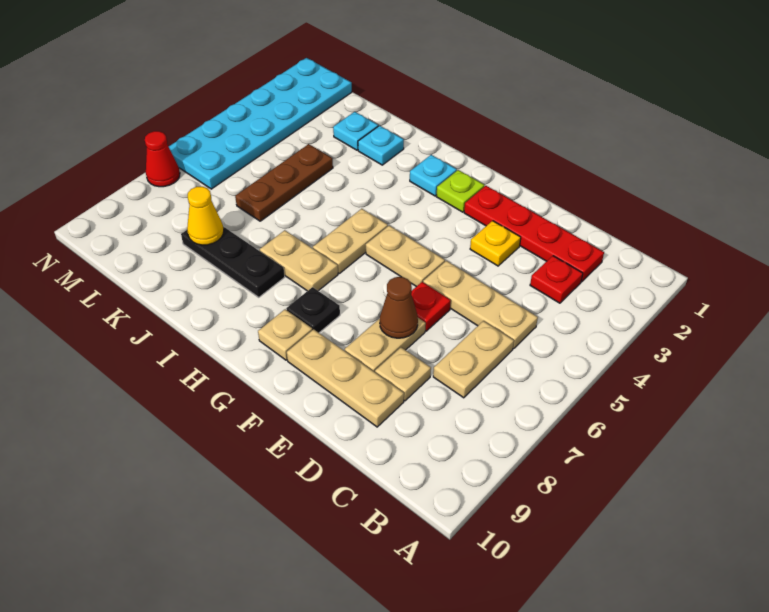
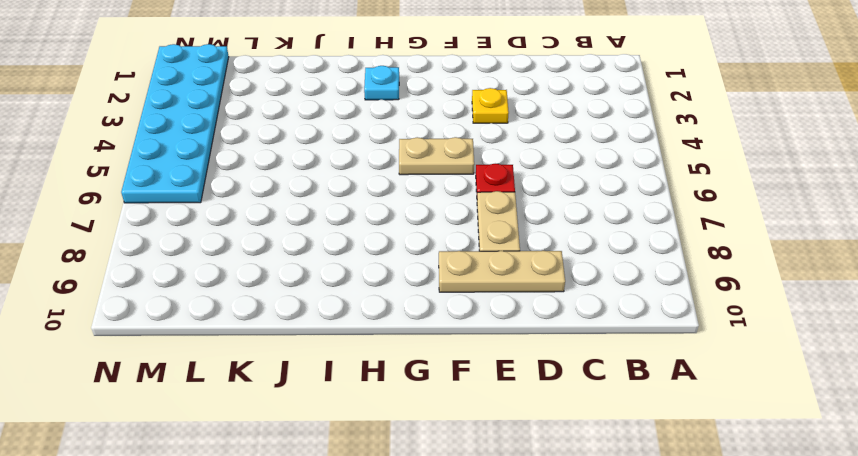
none -> red 1x4 plate [464,186,604,282]
none -> red 1x1 plate [530,256,583,303]
none -> tan 1x3 plate [423,261,538,349]

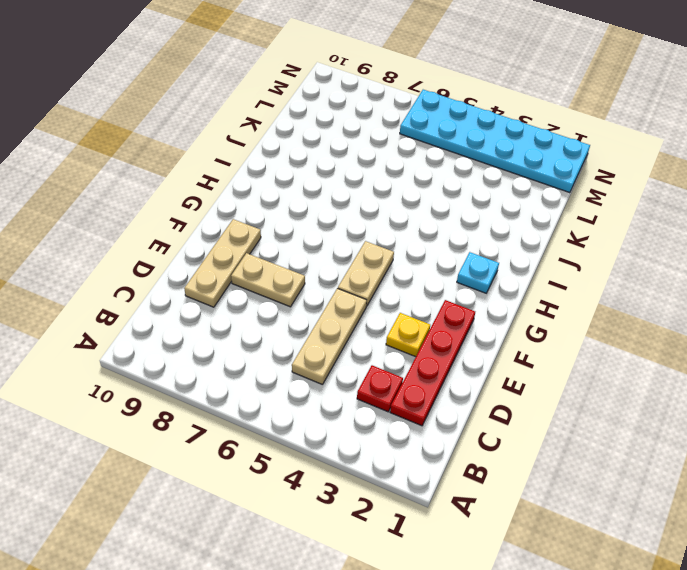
none -> tan 1x2 plate [433,321,514,398]
none -> tan 1x1 plate [375,347,431,401]
none -> red 1x1 plate [411,282,451,331]

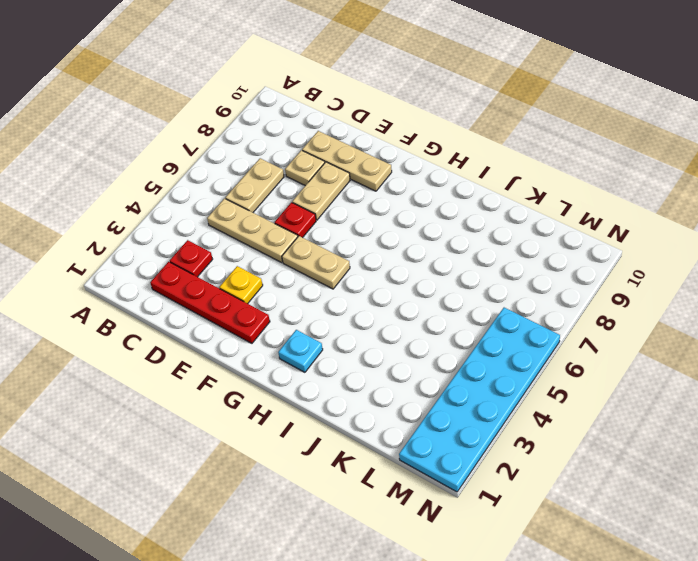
none -> lime 1x1 plate [437,170,484,212]
none -> black 1x1 plate [286,287,340,333]
none -> tan 1x1 plate [258,309,312,360]

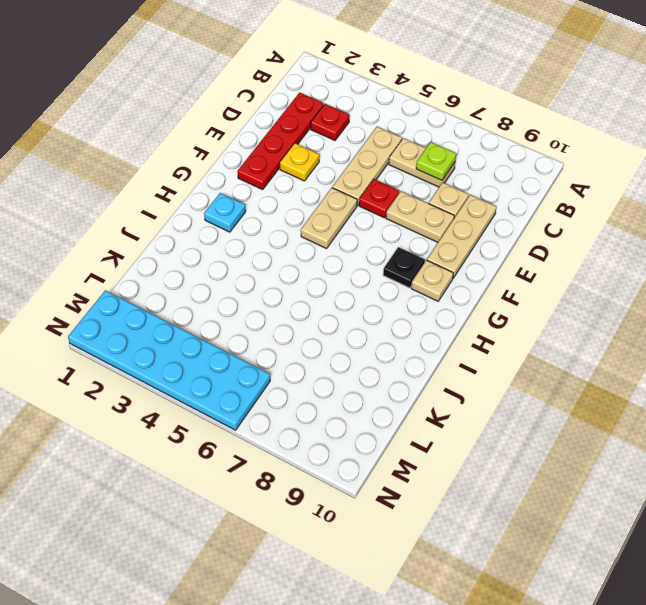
lime 1x1 plate [416,142,456,180] -> lime 1x1 plate moved to [437,170,484,212]
none -> tan 1x2 plate [313,209,388,273]
none -> tan 1x2 plate [260,230,338,291]
none -> black 1x3 plate [181,227,285,297]

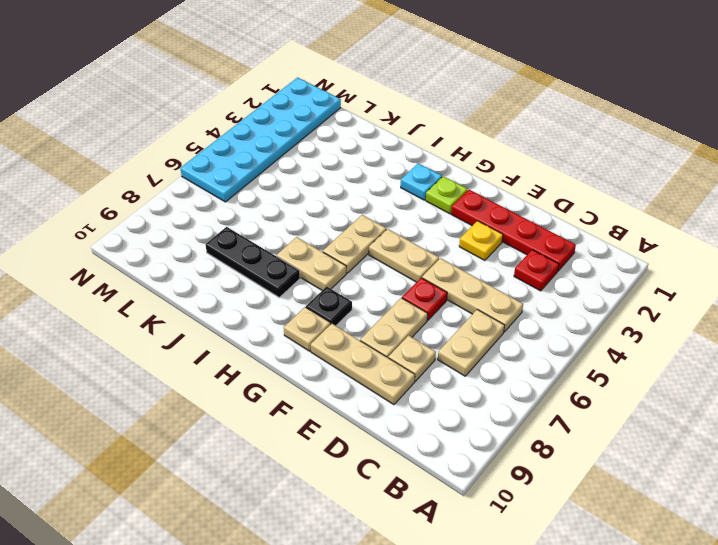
none -> cyan 1x1 plate [358,126,404,165]
none -> cyan 1x1 plate [333,112,378,150]
none -> brown 1x3 plate [235,144,333,221]

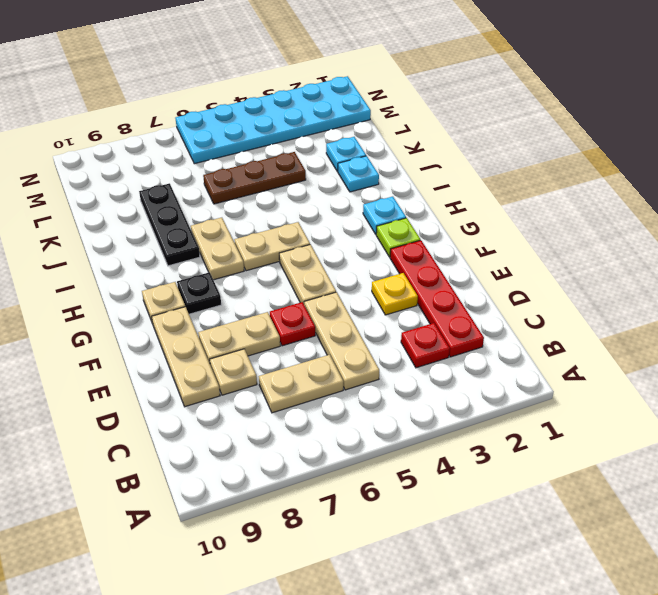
none -> red 1x1 cone [145,131,180,187]
none -> brown 1x1 cone [380,277,418,338]
none -> yellow 1x1 cone [187,187,224,245]

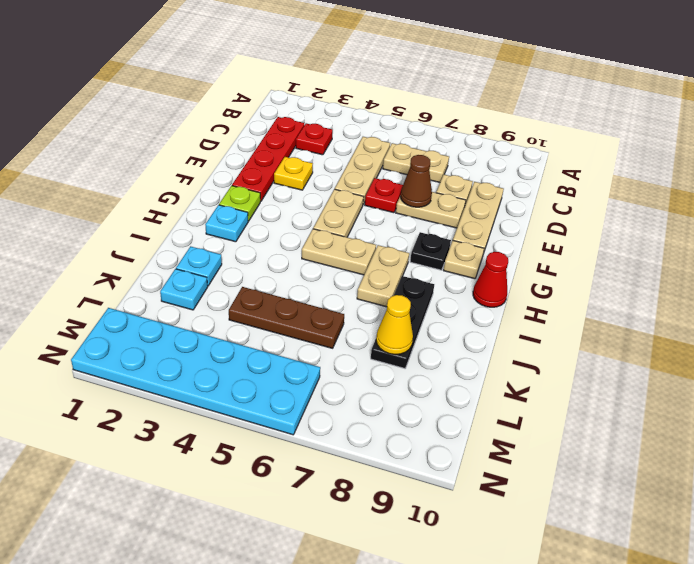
red 1x1 cone [473,252,508,307] -> red 1x1 cone moved to [145,131,180,187]

